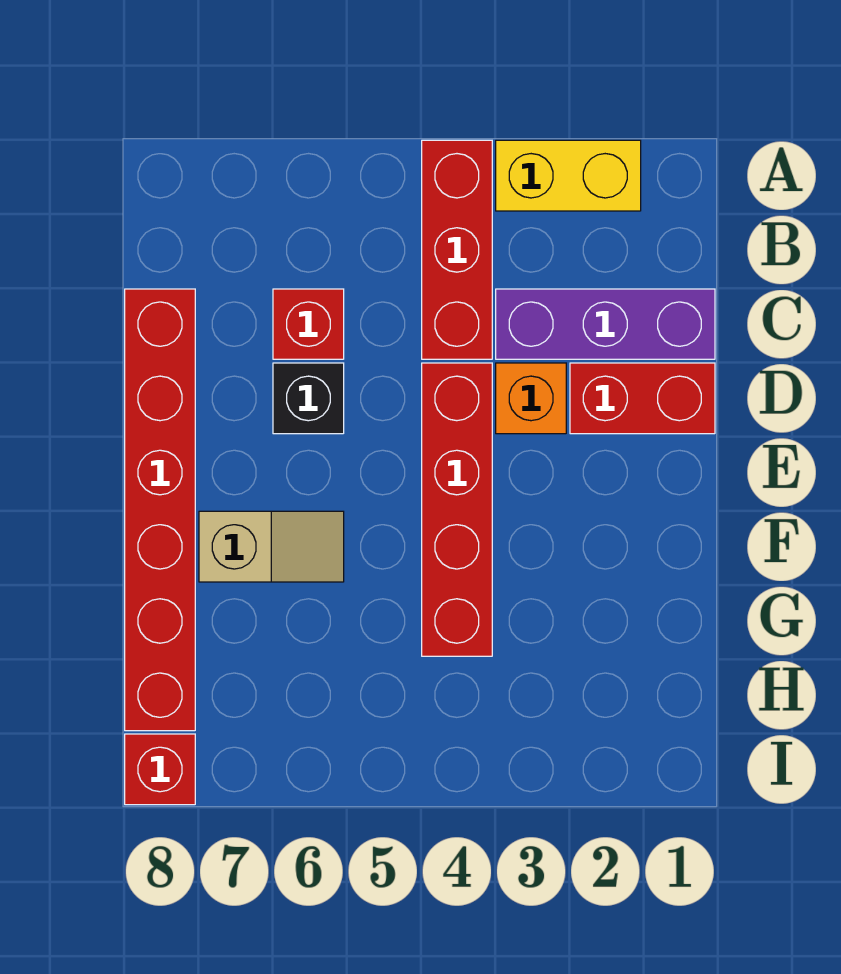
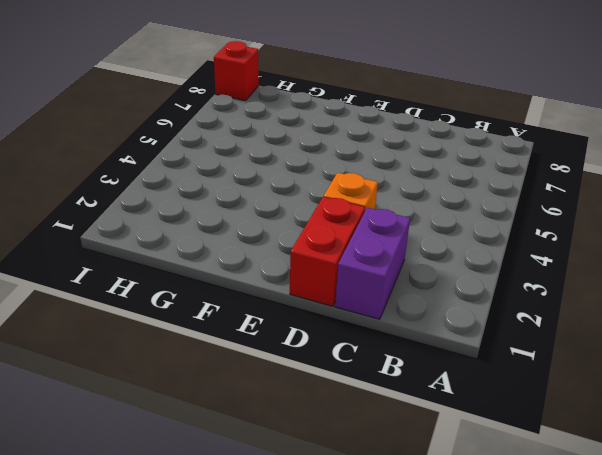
purple 1x2 brick [335,208,410,319] -> purple 1x3 brick [496,289,715,359]
none -> yellow 1x2 brick [496,140,641,211]
none -> red 1x3 brick [422,140,492,359]

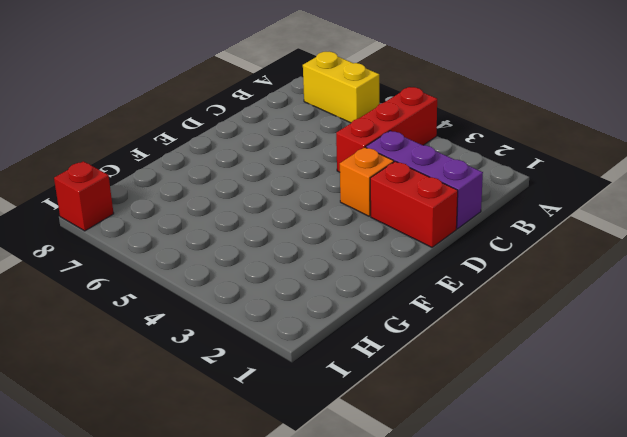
yellow 1x2 brick [303,52,379,123] -> yellow 1x2 brick moved to [496,140,641,211]
none -> red 1x1 brick [273,289,344,359]
none -> red 1x6 brick [125,289,195,731]

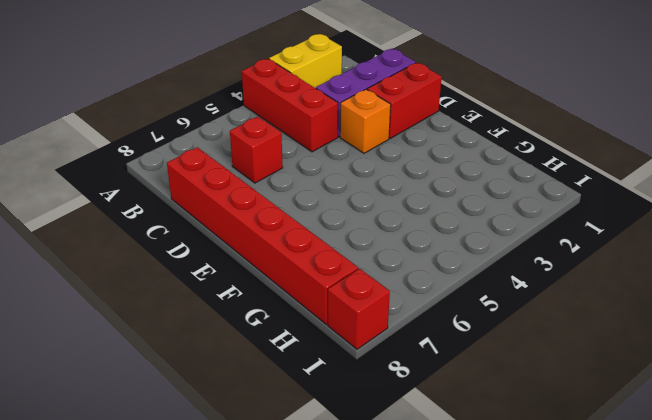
none -> red 1x4 brick [422,363,492,656]
none -> black 1x1 brick [273,363,344,434]

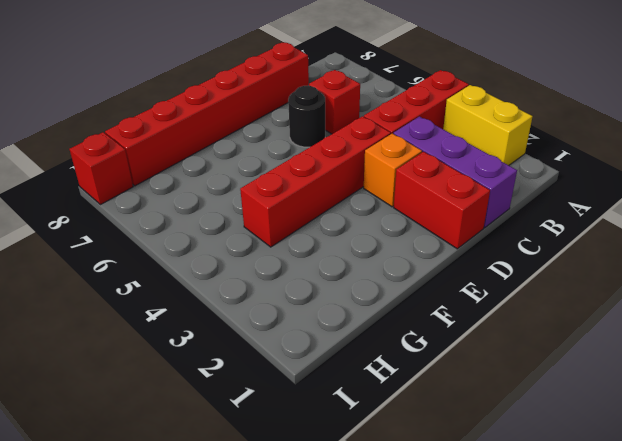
black 1x1 round brick [288,86,325,147] -> black 1x1 brick [273,363,344,434]
none -> tan 1x2 slope [199,511,344,582]

